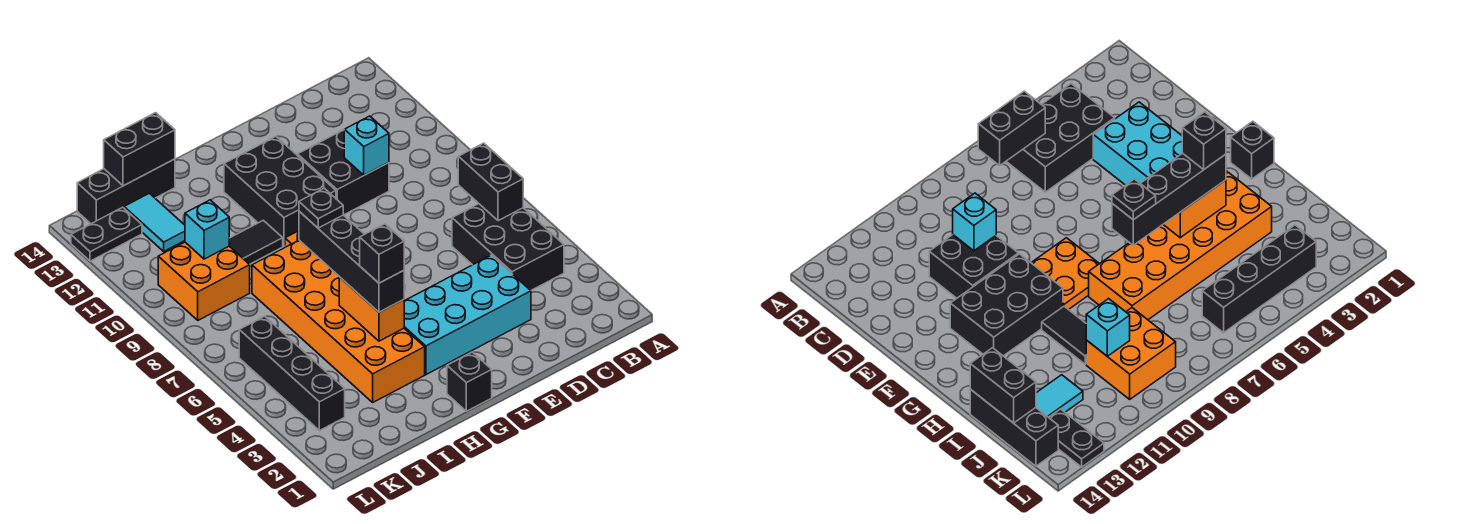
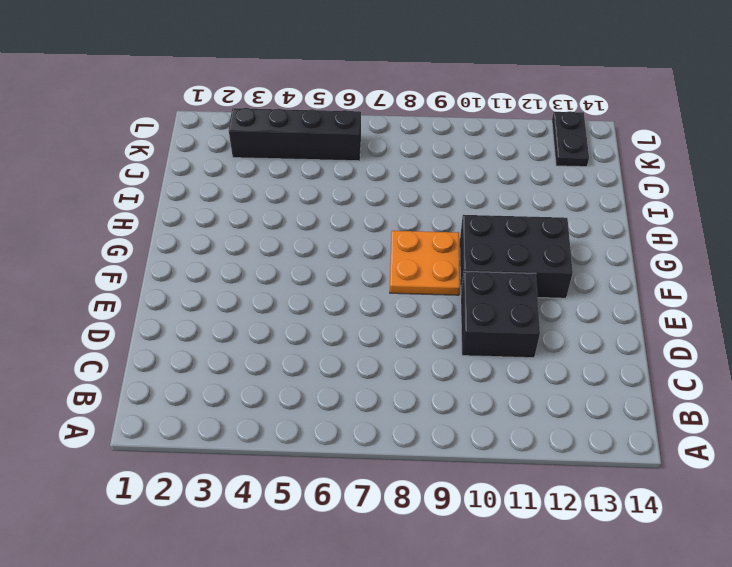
none -> black 2x3 brick [452,204,564,290]
none -> cyan 2x4 brick [404,255,531,375]
none -> black 1x1 brick [447,352,492,411]

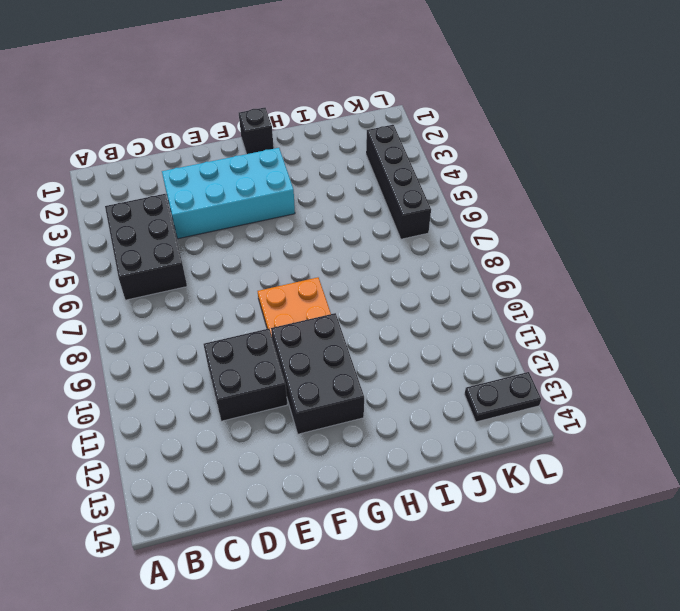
none -> orange 2x6 brick [252,240,425,402]
none -> black 1x2 tile [229,220,283,264]
none -> black 1x3 brick [77,159,175,224]

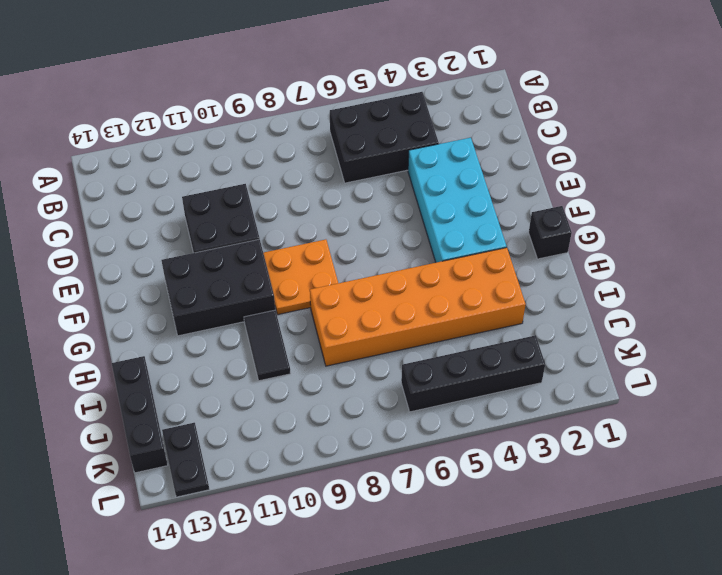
none -> orange 2x2 brick [158,242,250,320]
none -> cyan 1x2 tile [124,193,185,251]
none -> black 1x2 brick [458,143,523,221]

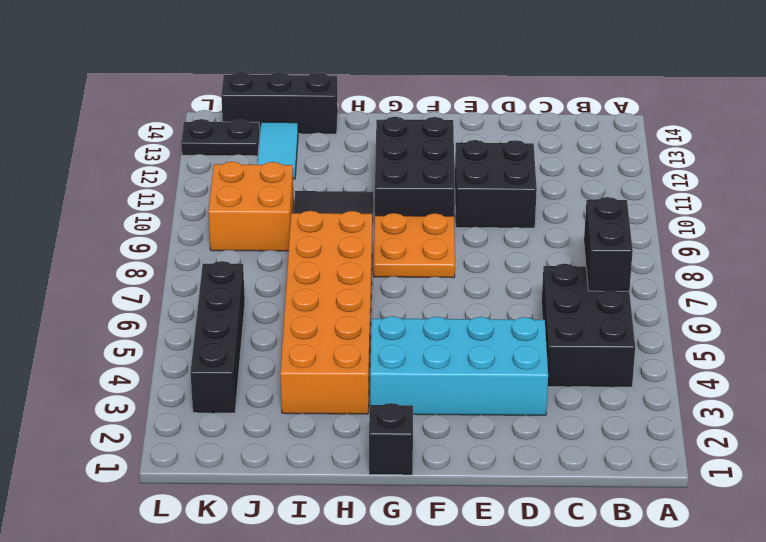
none -> cyan 1x1 brick [344,116,389,175]
none -> orange 1x2 brick [339,277,404,341]
none -> black 1x2 brick [104,113,175,186]

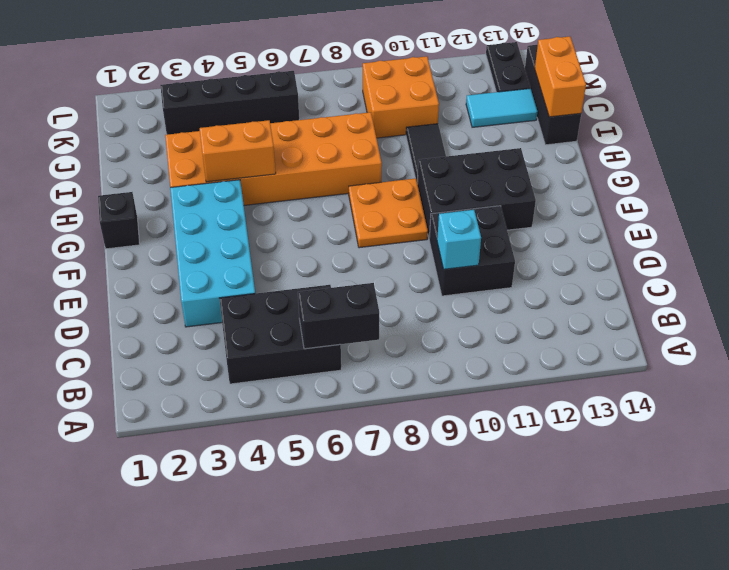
orange 1x2 brick [535,36,586,117] -> black 1x2 brick [104,113,175,186]
none -> cyan 1x1 brick [185,200,229,259]
none -> black 1x4 brick [299,211,404,312]
none -> black 1x1 brick [360,224,404,283]

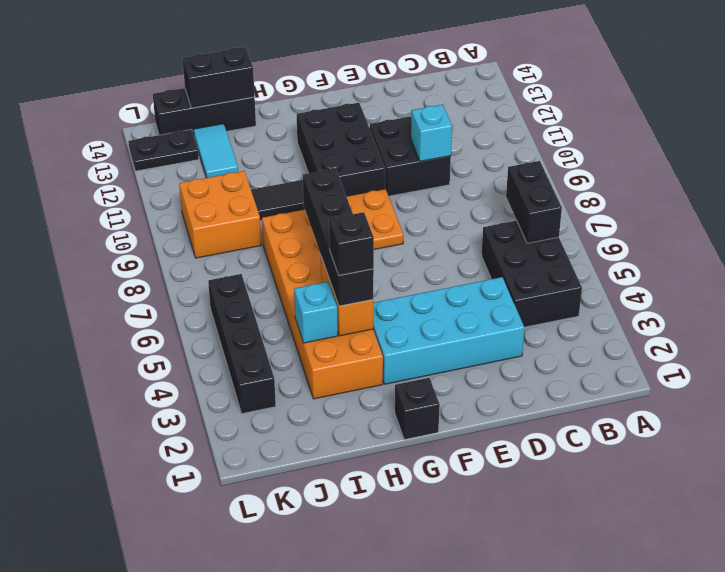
cyan 1x1 brick [294,282,338,343] -> cyan 1x1 brick moved to [185,200,229,259]
none -> black 1x1 plate [299,188,343,228]

